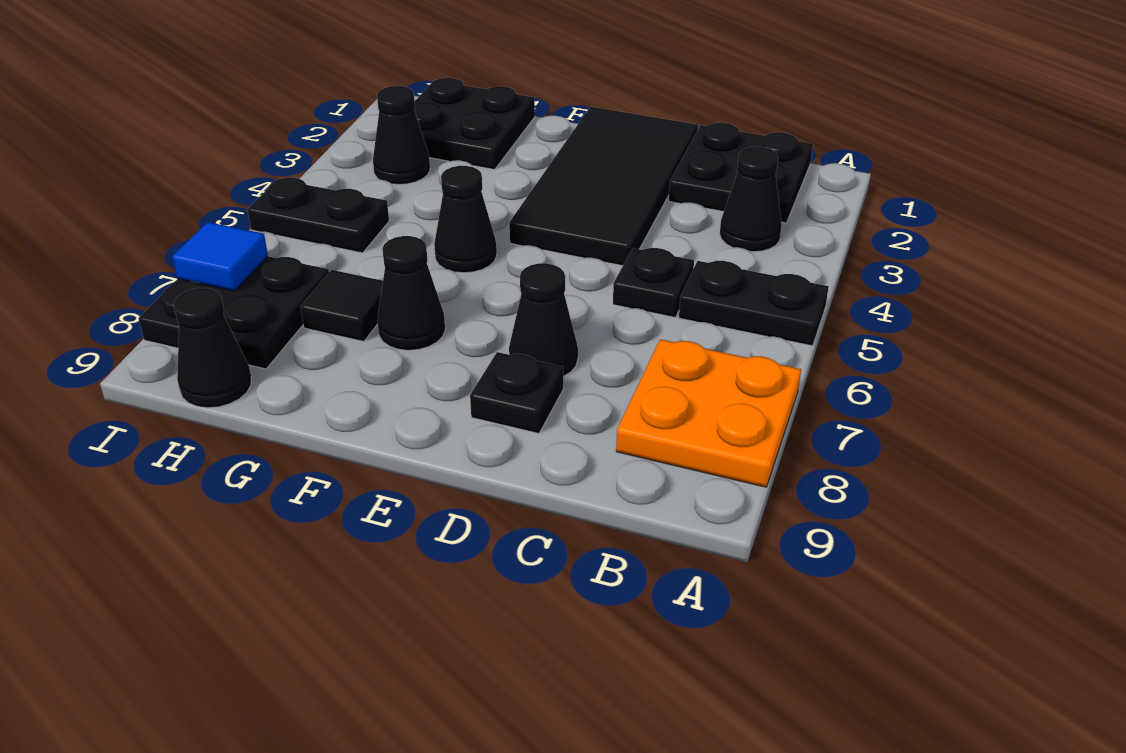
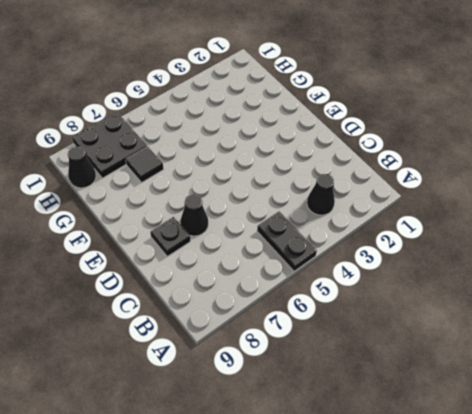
none -> orange 2x2 plate [616,339,801,487]
none -> black 2x2 plate [669,123,813,223]
none -> black 1x1 plate [613,248,694,317]

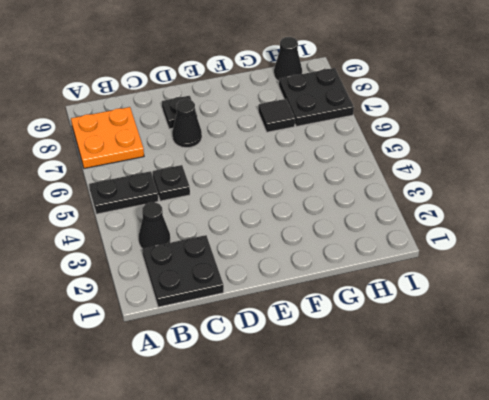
none -> black 2x4 tile [509,107,698,266]
none -> black 1x1 cone [434,166,497,273]
none -> black 1x1 cone [378,236,445,350]

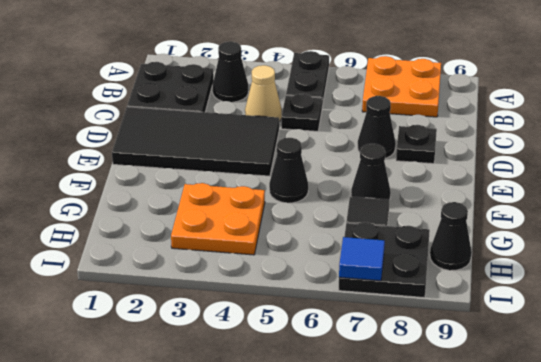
tan 1x1 cone [245,65,282,122] -> none
orange 2x2 plate [171,183,265,255] -> black 1x1 cone [373,86,430,185]
none -> black 2x2 plate [414,78,535,169]
none -> black 1x2 plate [247,178,389,253]

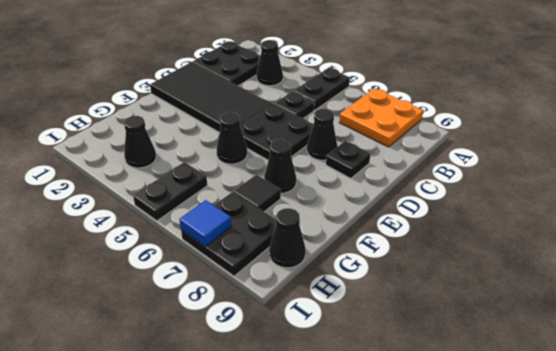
black 2x2 plate [240,104,313,160] -> black 2x2 plate moved to [414,78,535,169]

